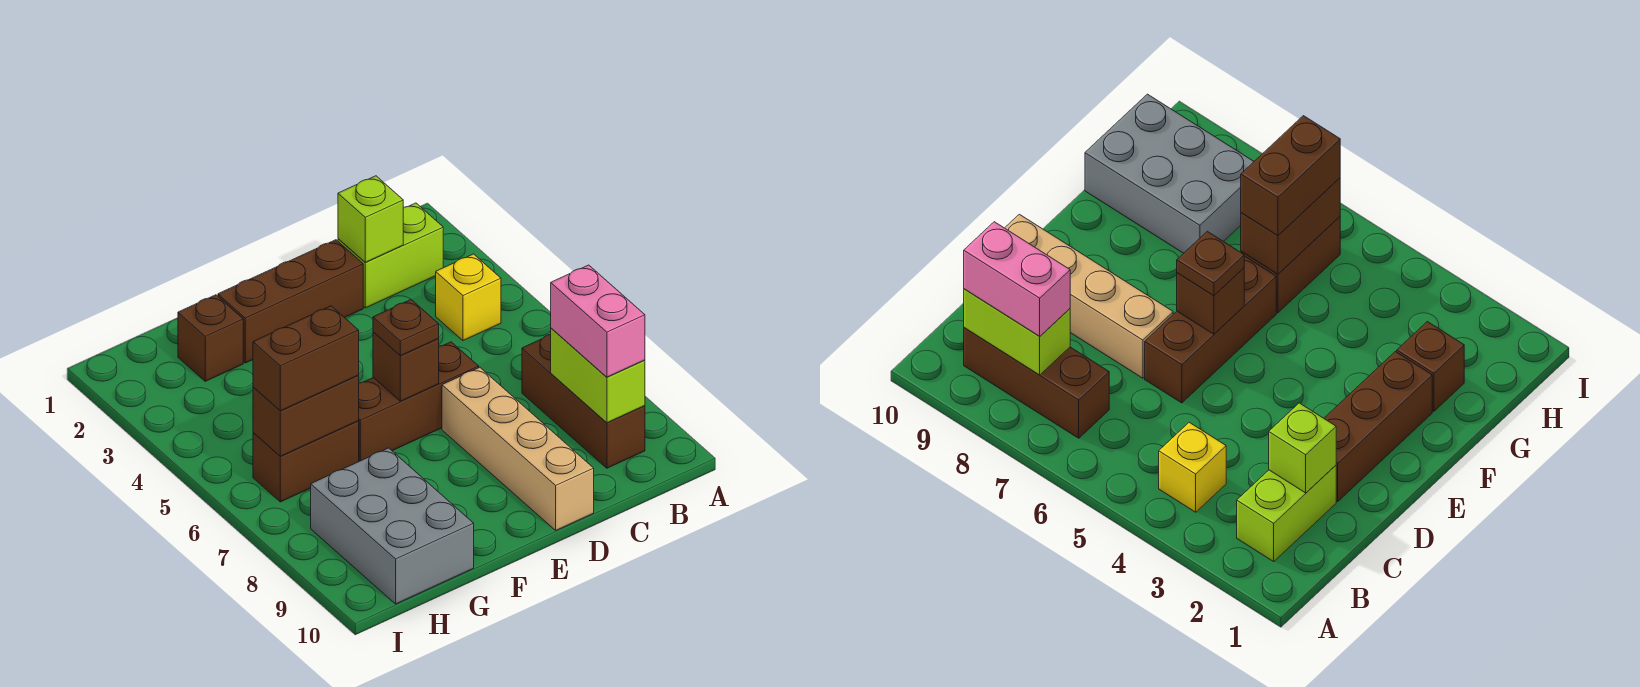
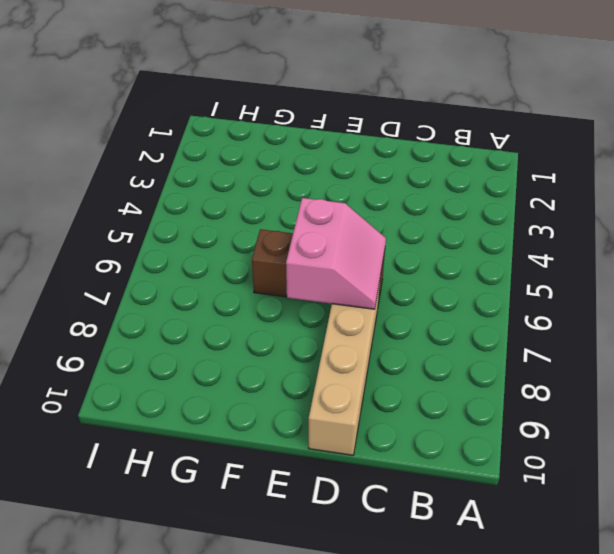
pink 2x2 slope [286,198,386,309] -> brown 1x1 brick [373,332,439,401]
none -> lime 1x2 brick [338,203,443,308]
none -> yellow 1x1 brick [436,254,501,341]
none -> brown 1x3 brick [522,334,645,468]

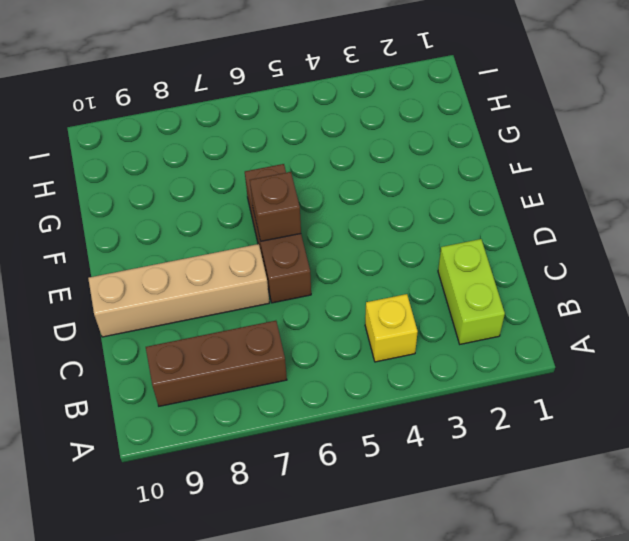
none -> brown 1x3 brick [218,240,363,363]
none -> brown 1x1 brick [178,295,243,381]
none -> brown 1x2 brick [253,421,359,502]

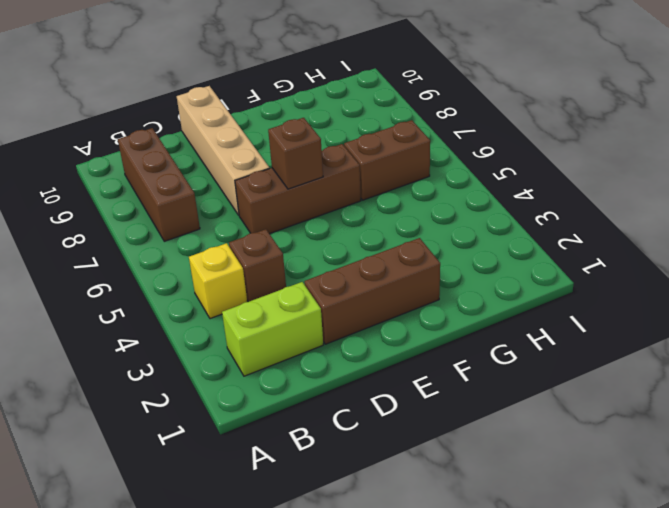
brown 1x1 brick [229,229,286,302] -> brown 1x1 brick moved to [178,295,243,381]
none -> grey 2x3 brick [311,448,474,604]
none -> lime 1x2 brick [551,328,645,423]
none -> lime 1x1 brick [338,176,403,262]

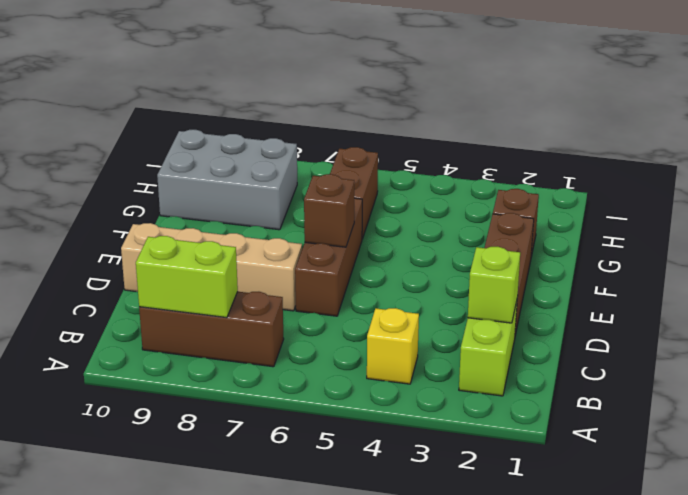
none -> brown 1x2 brick [253,376,359,457]
none -> pink 1x2 brick [551,265,645,377]
none -> brown 1x1 plate [373,300,439,356]

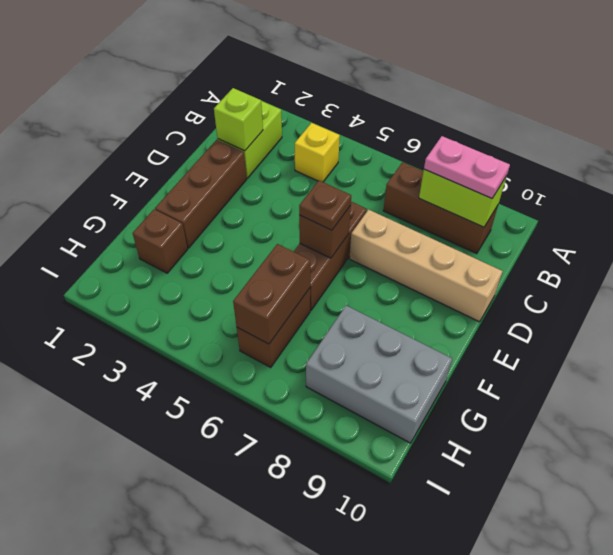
pink 1x2 plate [424,136,510,198] -> pink 1x2 brick [551,265,645,377]
none -> brown 1x2 brick [253,306,359,411]

